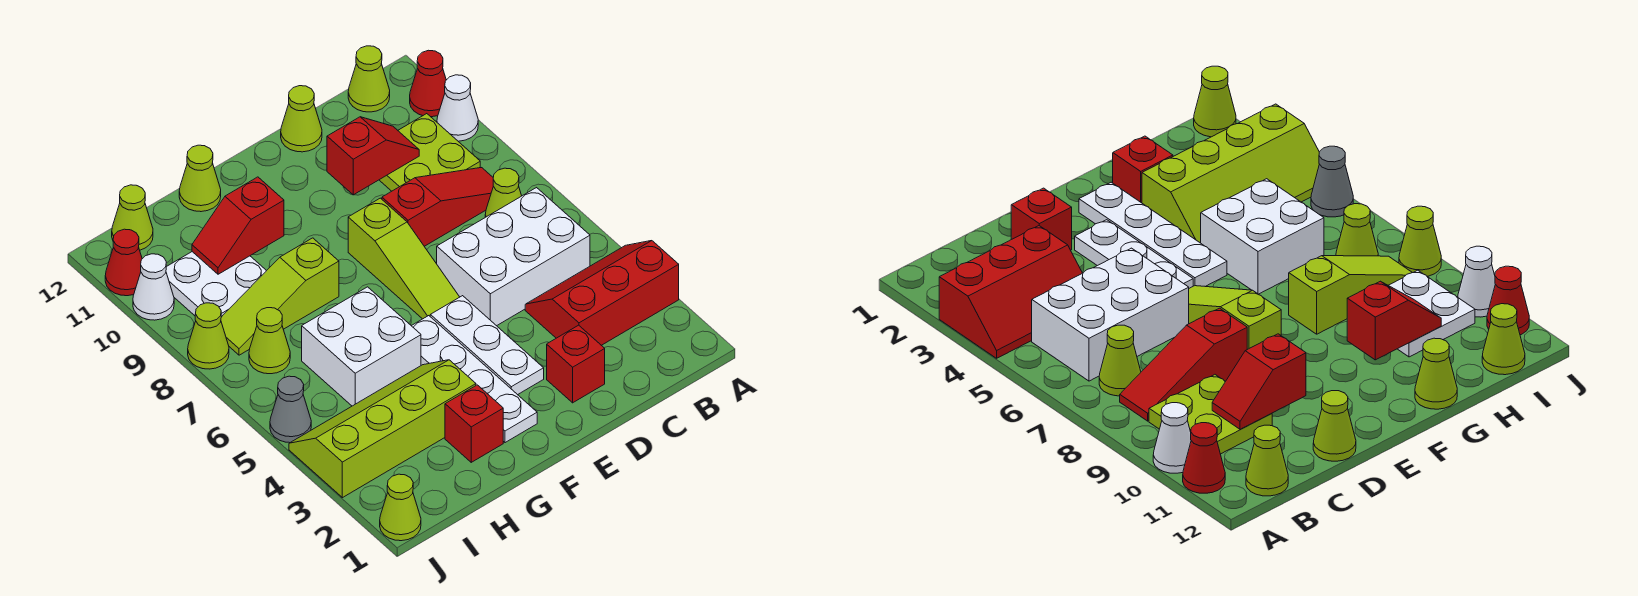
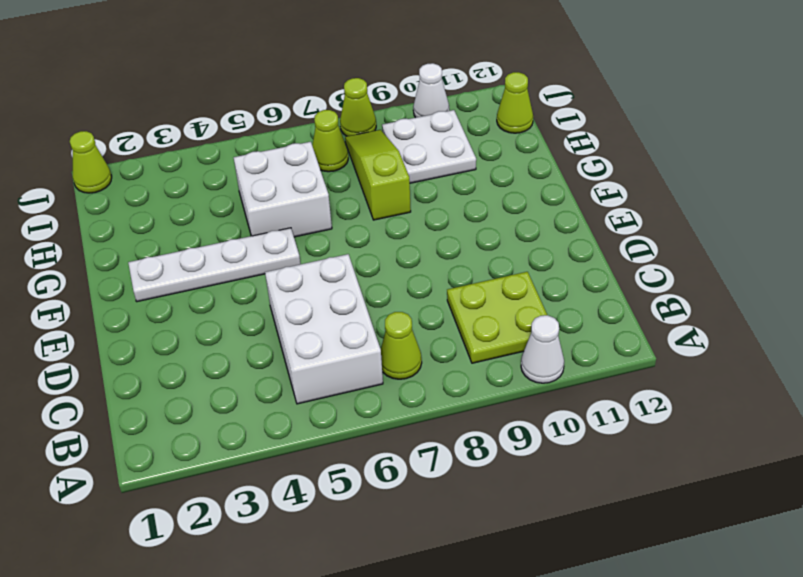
none -> red 2x3 slope [525,241,679,345]
none -> red 1x1 cone [410,50,446,117]
none -> red 1x3 slope [382,168,493,246]

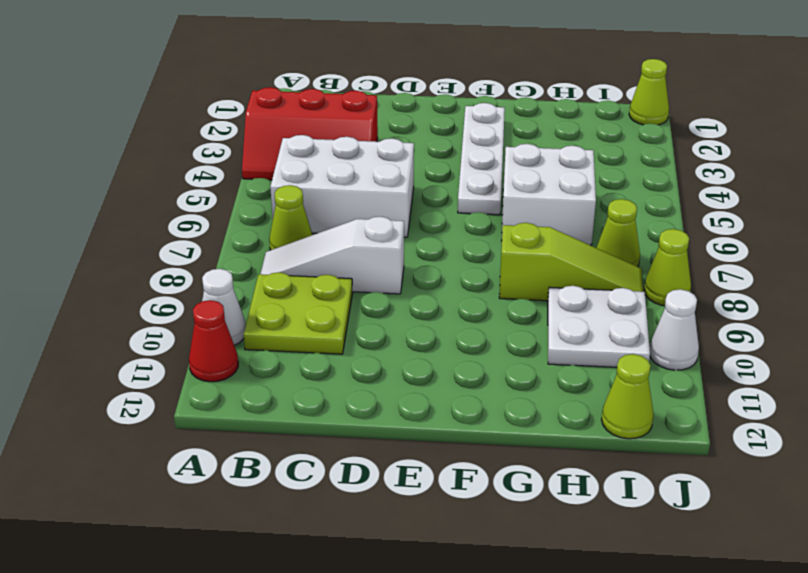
white 1x3 slope [261,217,404,294] -> red 1x3 slope [382,168,493,246]
none -> lime 1x1 cone [348,46,390,112]
none -> red 1x1 brick [547,325,605,403]
none -> lime 1x1 cone [281,86,322,152]

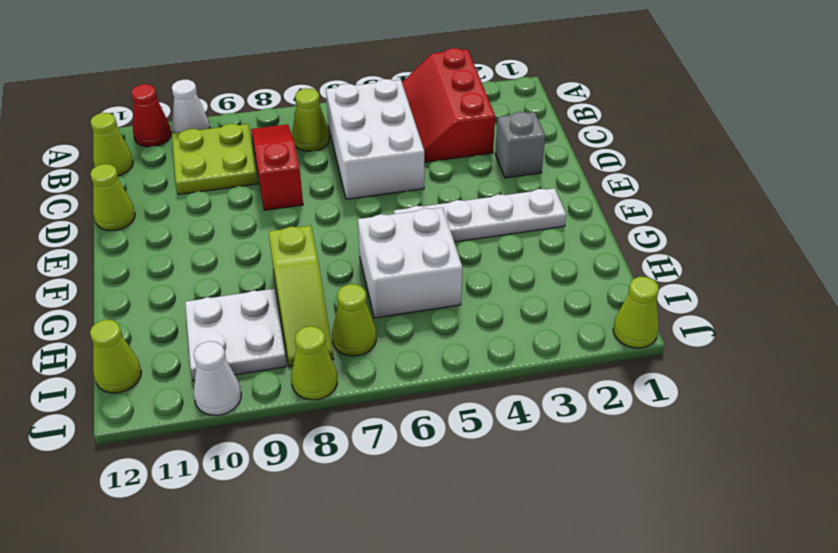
grey 1x1 brick [495,112,545,178] -> red 1x1 brick [547,325,605,403]
none -> white 1x3 plate [430,296,544,395]
none -> lime 1x3 slope [348,198,459,319]
none -> red 1x1 brick [445,385,503,462]

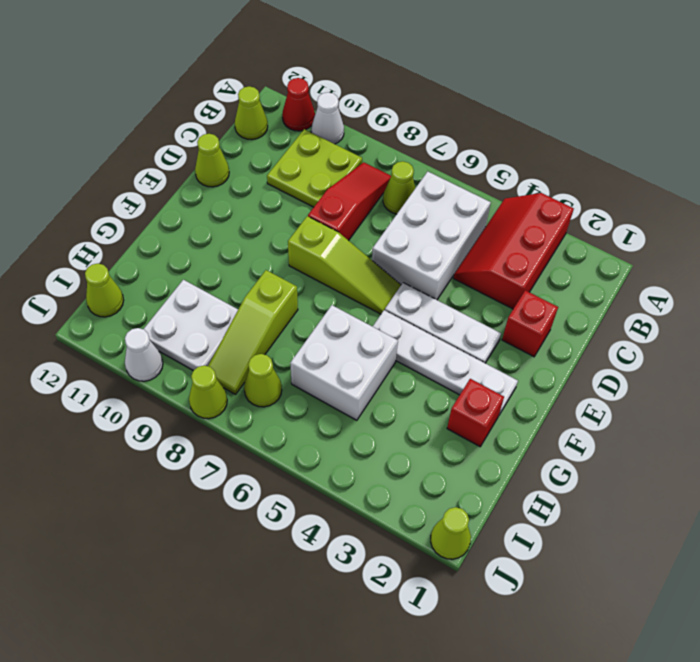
none -> lime 2x4 slope [289,360,476,498]
none -> lime 1x1 cone [179,145,221,212]
none -> grey 1x1 cone [270,376,311,443]

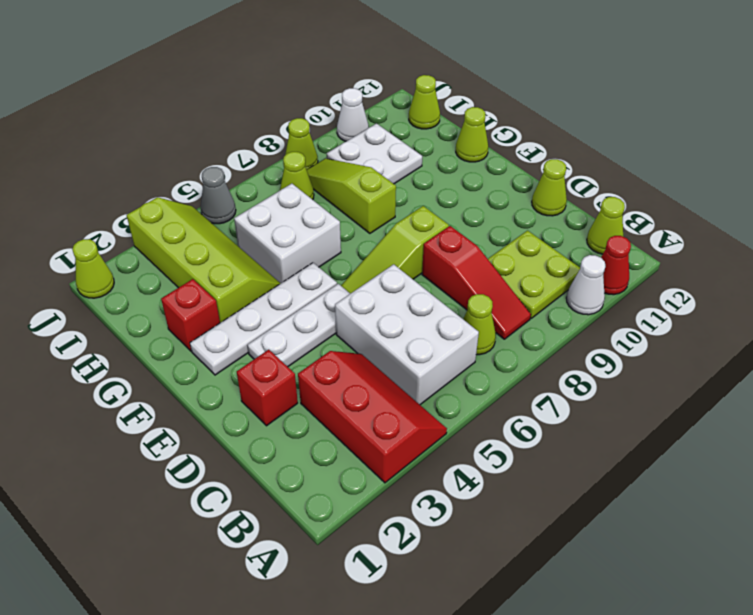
none -> red 1x1 cone [105,229,142,296]
none -> red 1x2 slope [327,117,419,195]
none -> red 1x2 slope [192,177,284,274]

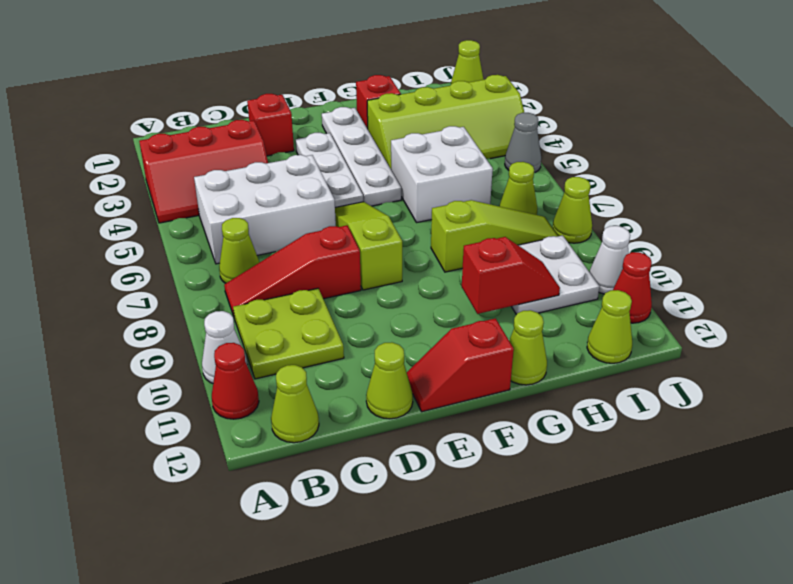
red 1x2 slope [407,318,514,412] -> red 1x2 slope moved to [327,117,419,195]

